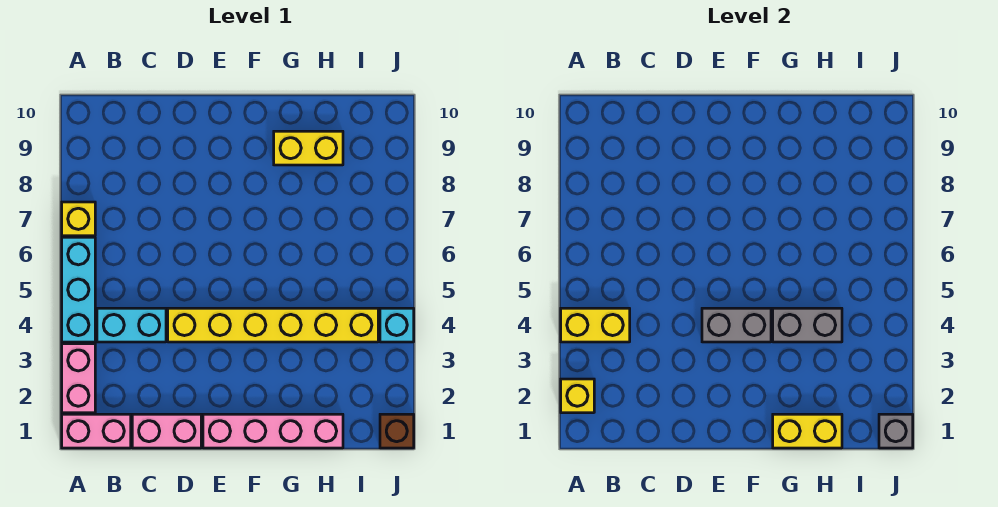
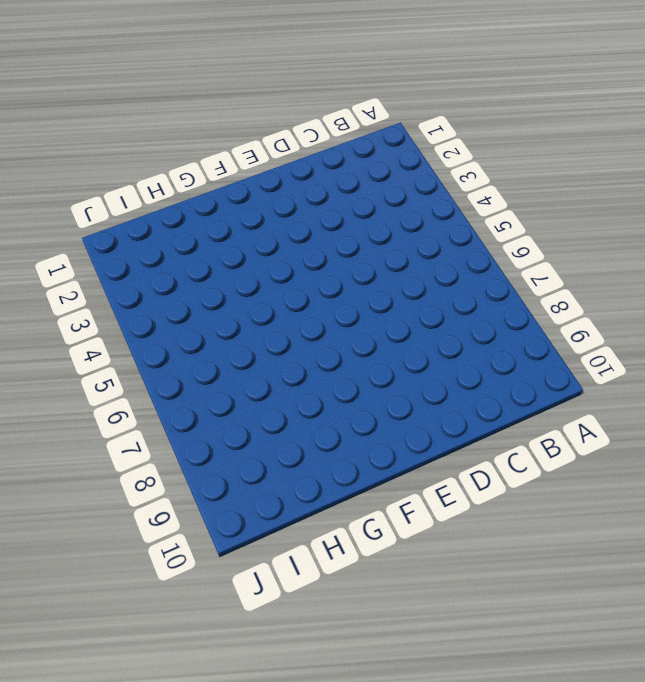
none -> pink 1x2 brick [62,414,131,448]
none -> pink 1x2 brick [62,344,95,413]
none -> cyan 1x3 brick [62,237,95,342]

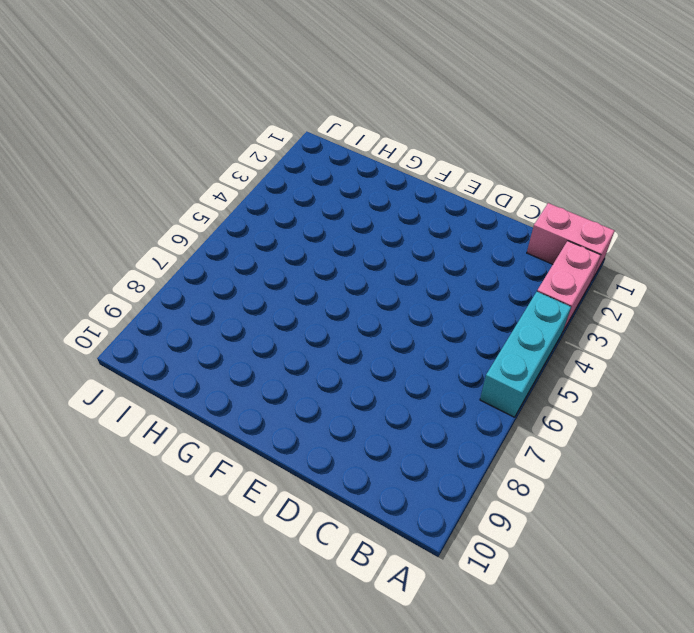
none -> yellow 1x1 brick [62,202,95,236]
none -> cyan 1x2 brick [97,308,166,342]
none -> pink 1x2 brick [132,414,201,448]

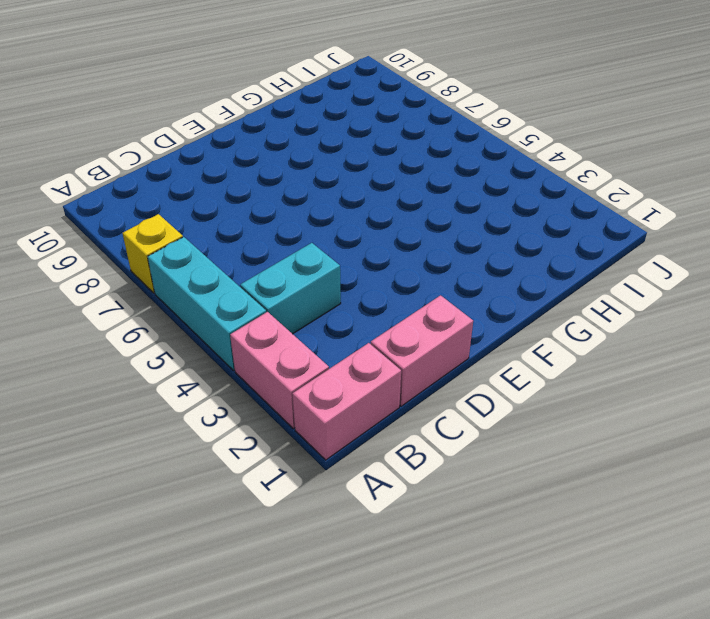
none -> yellow 1x6 brick [168,308,378,342]
none -> pink 1x4 brick [203,414,343,448]
none -> yellow 1x2 brick [274,131,343,165]

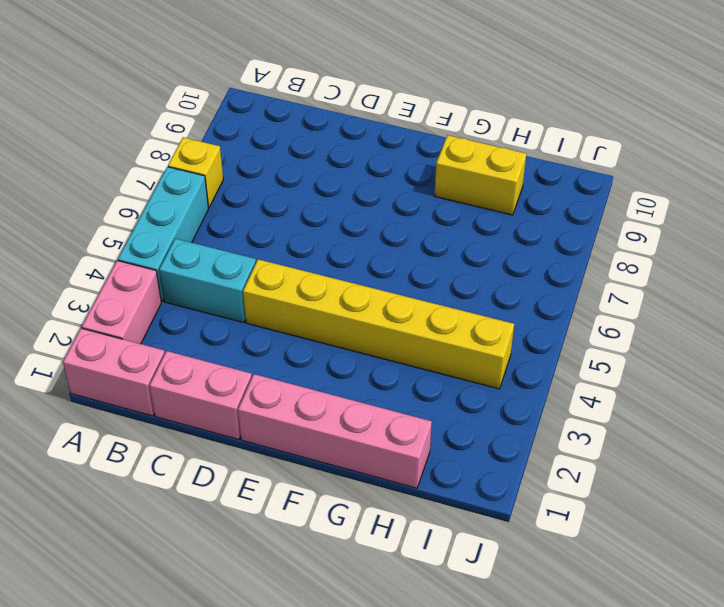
none -> brown 1x1 brick [380,414,414,448]
none -> cyan 1x1 brick [380,308,414,342]
none -> yellow 1x1 brick [561,379,594,413]

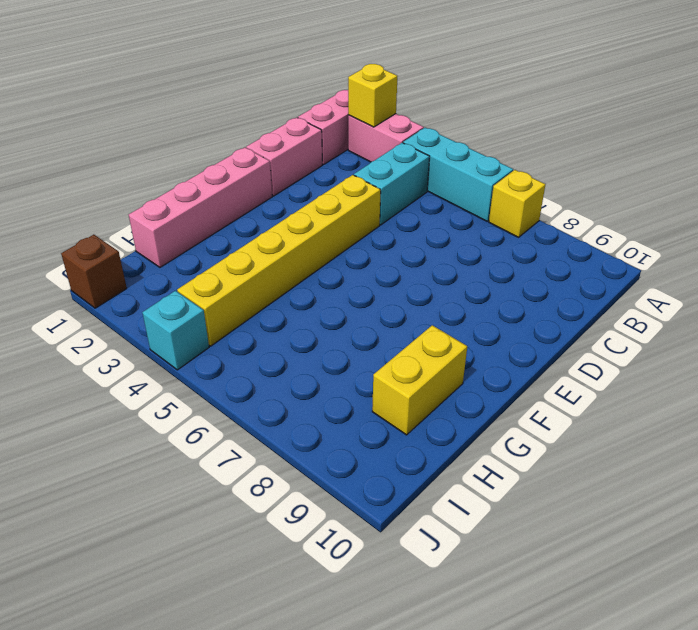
none -> yellow 1x2 brick [561,308,630,342]
none -> grey 1x2 brick [702,308,771,342]
none -> yellow 1x2 brick [773,414,842,448]

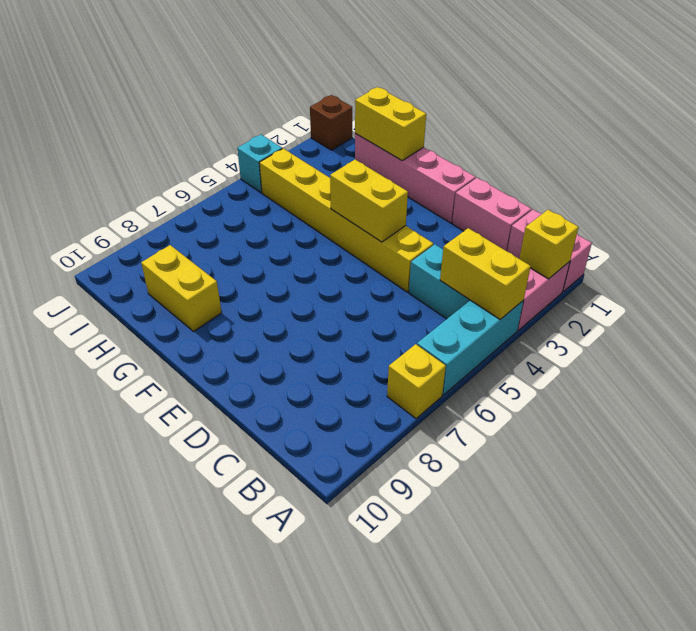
yellow 1x2 brick [330,160,408,242] -> grey 1x2 brick [702,308,771,342]
none -> grey 1x2 brick [773,308,842,342]
none -> grey 1x1 brick [879,414,913,448]

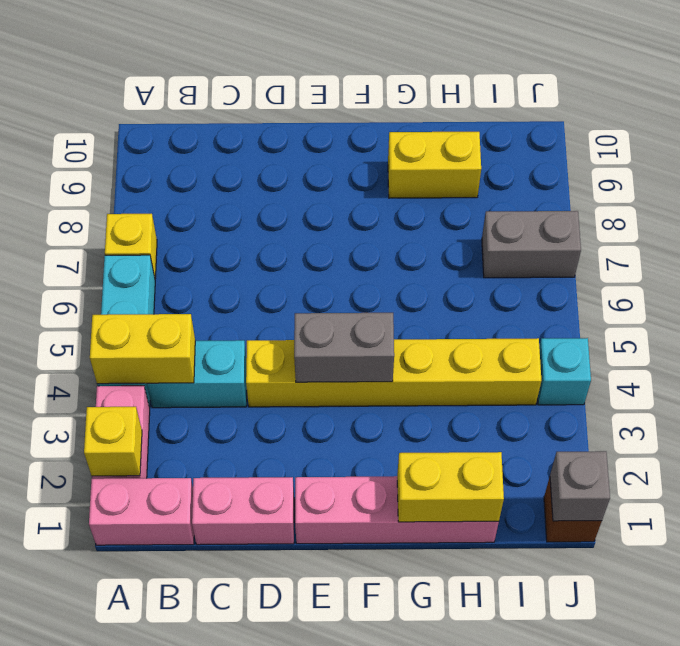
grey 1x2 brick [482,211,581,278] -> grey 1x2 brick moved to [773,308,842,342]

